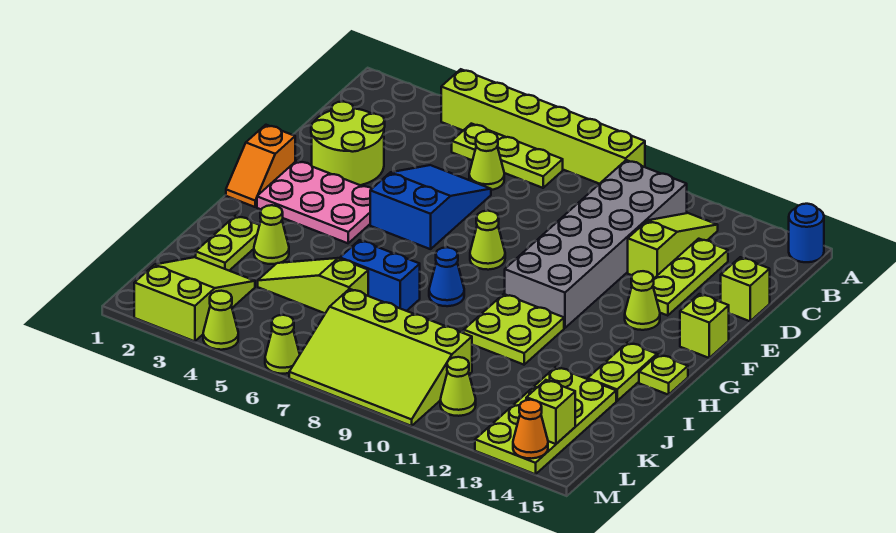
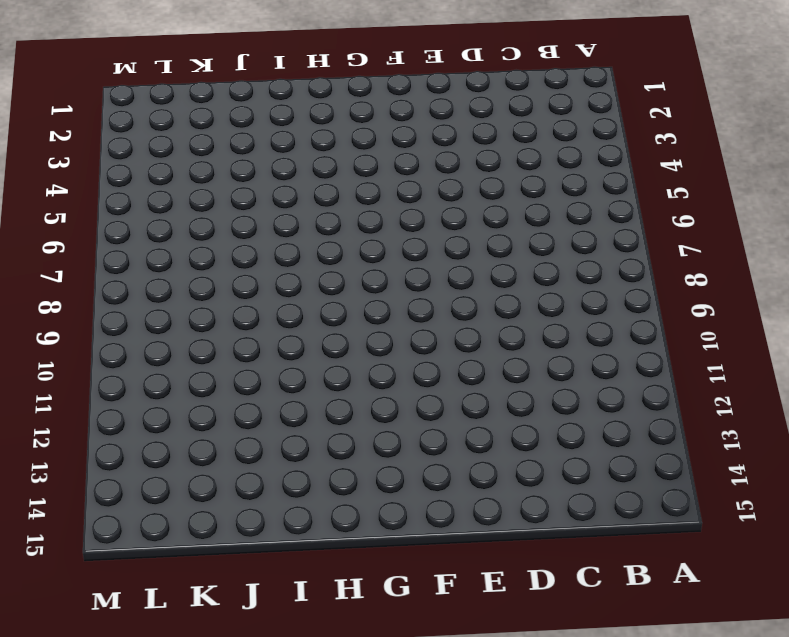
none -> lime 1x6 brick [441,69,645,184]
none -> blue 1x1 round brick [789,204,824,262]
none -> lime 1x3 plate [452,124,563,188]
none -> grey 2x6 brick [505,160,687,328]

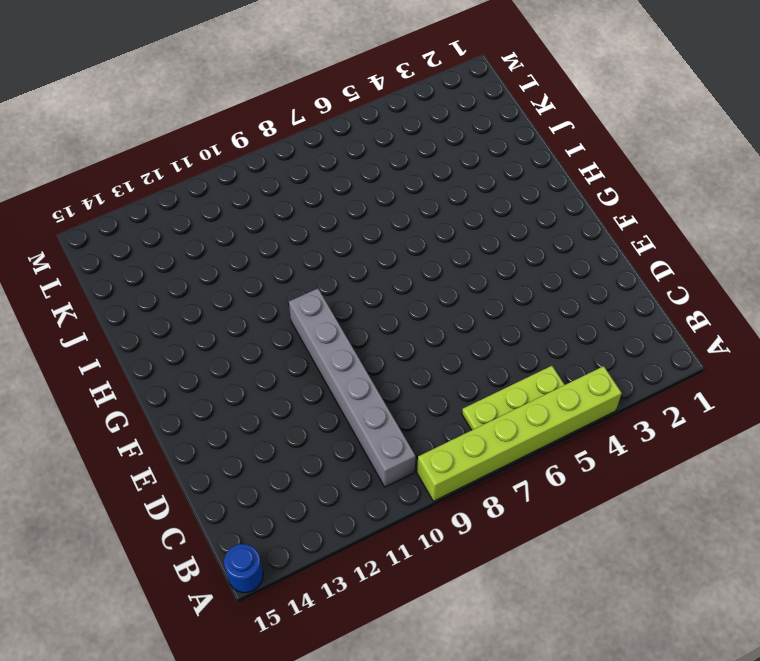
grey 1x6 brick [289,289,416,487] -> grey 2x6 brick [505,160,687,328]
none -> lime 1x3 slope [628,213,718,278]
none -> lime 1x1 cone [469,132,504,190]
none -> lime 1x3 plate [653,239,728,316]
none -> lime 2x2 round brick [311,102,385,185]

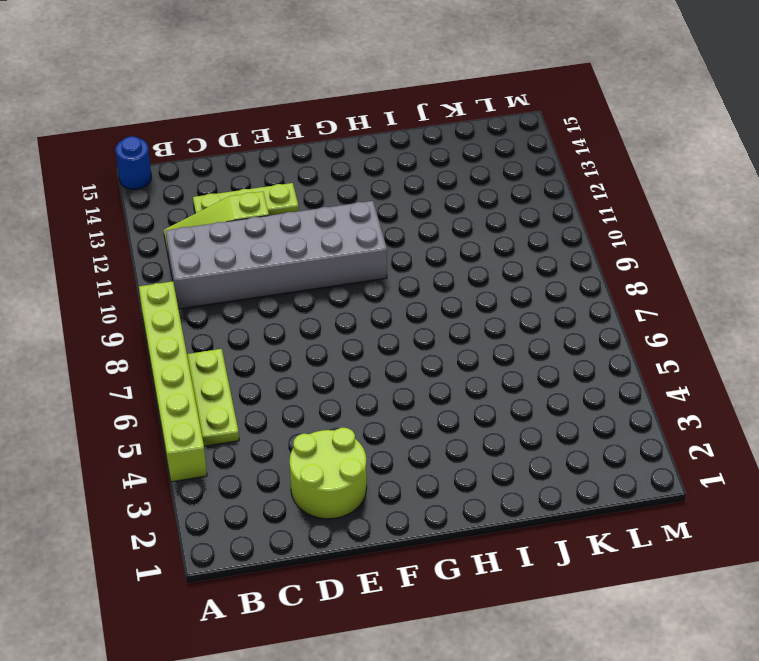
none -> lime 1x1 cone [469,132,504,190]
none -> blue 2x3 slope [370,165,491,249]
none -> lime 1x1 brick [721,257,770,321]
none -> orange 1x2 slope [226,125,295,207]

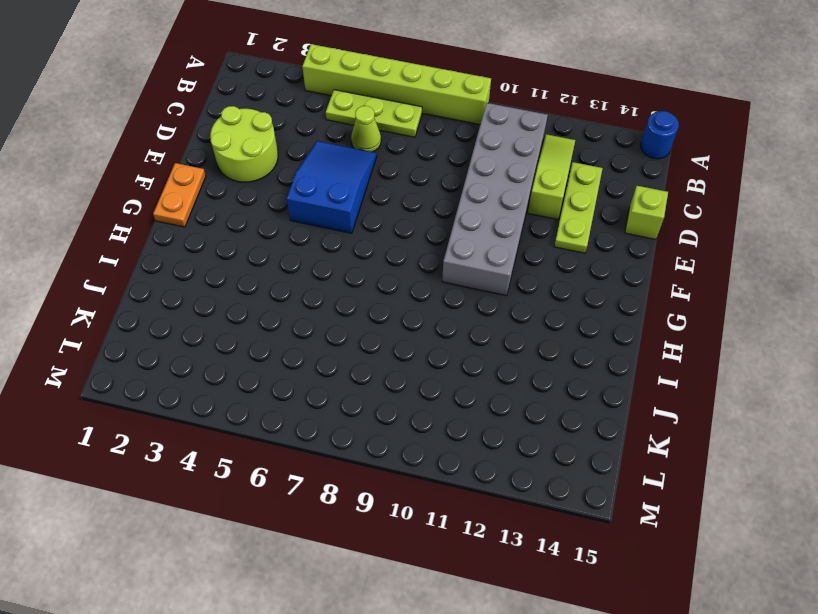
orange 1x2 plate [153,163,206,227] -> orange 1x2 slope [226,125,295,207]
none -> pink 2x3 plate [257,161,372,243]
none -> lime 1x1 cone [470,211,505,270]
none -> lime 1x1 cone [625,271,660,330]
none -> lime 1x1 brick [680,294,729,358]

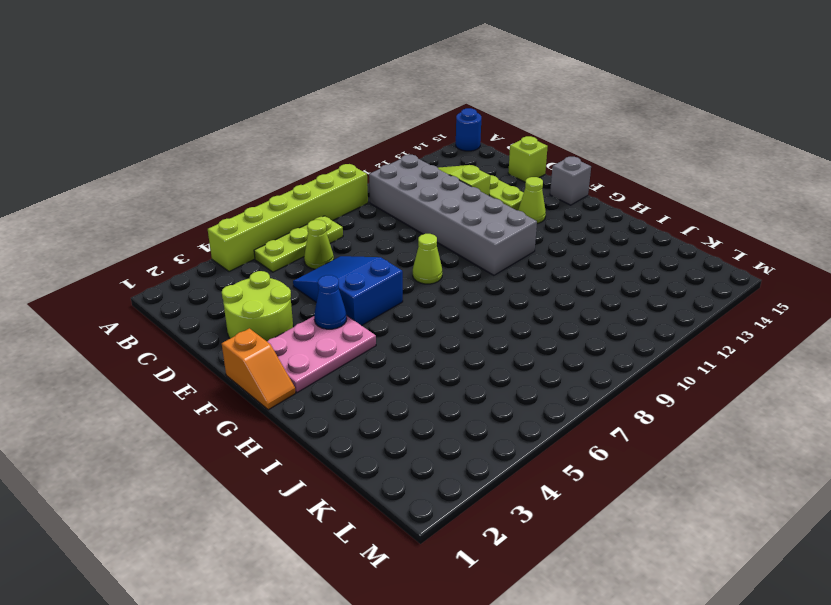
blue 1x1 cone [314,275,347,329] -> blue 1x1 cone moved to [429,247,464,306]
grey 1x1 brick [550,157,591,205] -> lime 1x1 brick [680,294,729,358]
none -> lime 2x2 plate [464,294,564,365]
none -> lime 1x2 plate [588,342,657,401]
none -> lime 1x1 plate [639,354,688,395]
none -> lime 1x2 plate [196,216,260,271]

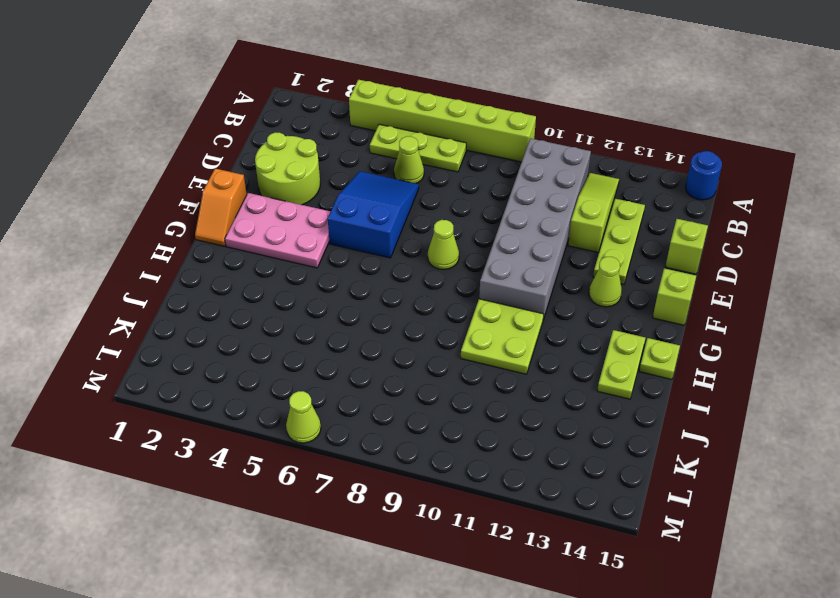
none -> blue 1x1 cone [429,247,464,306]
none -> lime 1x2 plate [196,216,260,271]
none -> lime 1x1 cone [254,205,289,264]
none -> blue 1x2 brick [340,240,420,311]

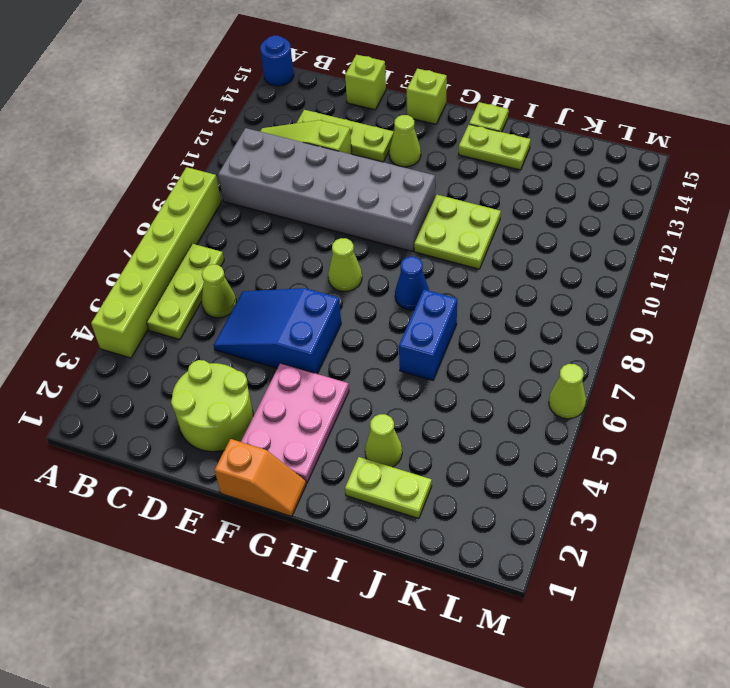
none -> lime 1x3 slope [258,258,368,313]
none -> lime 2x4 plate [475,367,616,474]
none -> lime 2x3 slope [134,257,255,341]
none -> lime 3x4 slope [289,289,472,426]

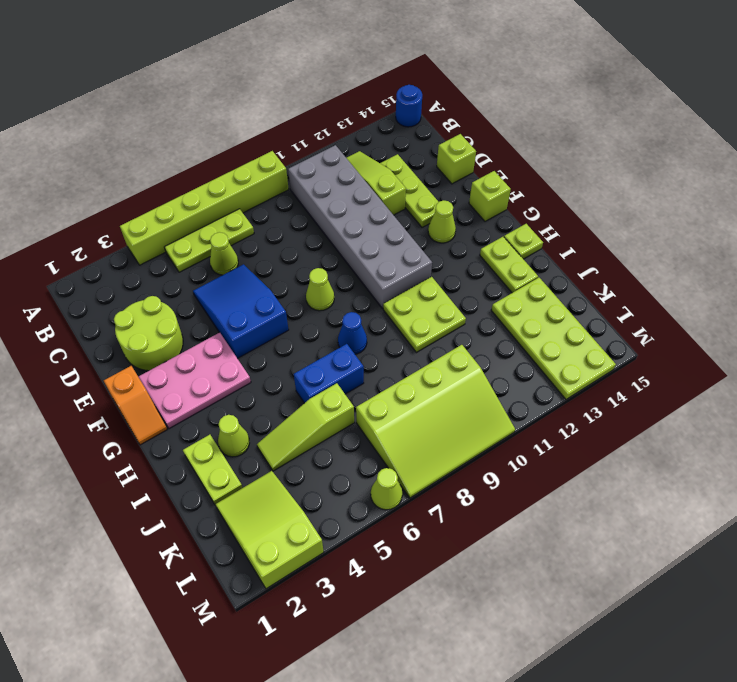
none -> lime 1x1 cone [440,357,476,416]
none -> lime 1x1 cone [203,291,238,350]
none -> lime 1x1 brick [526,380,575,444]
none -> orange 1x1 cone [513,400,548,459]

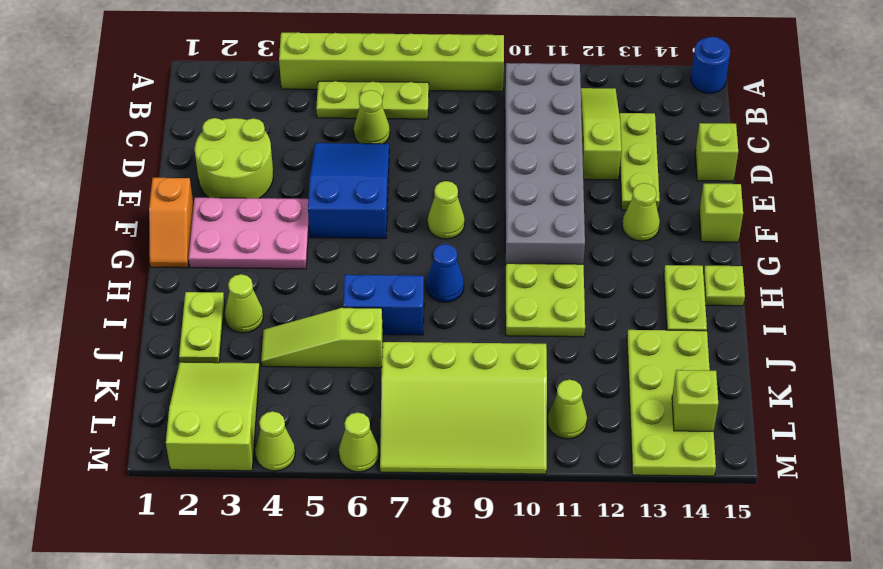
none -> orange 1x1 cone [513,400,548,459]

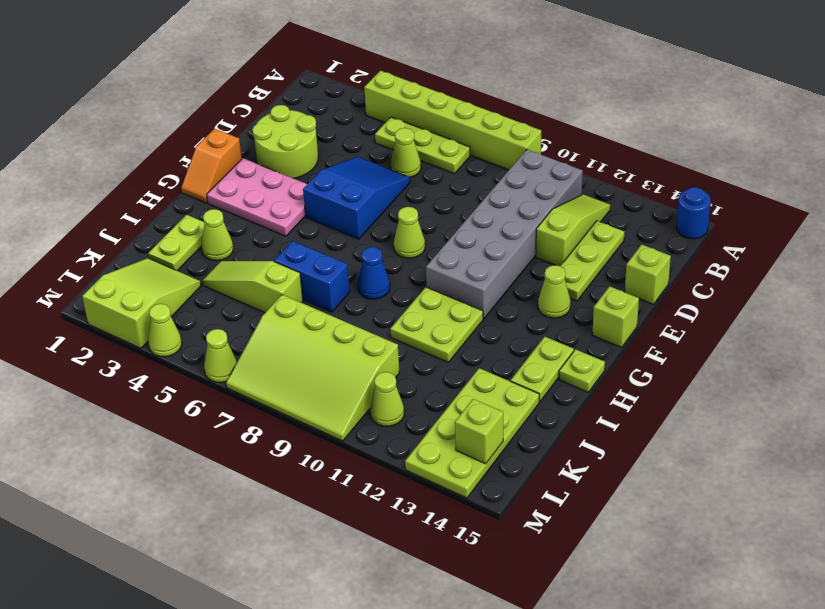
none -> orange 1x1 cone [513,400,548,459]

